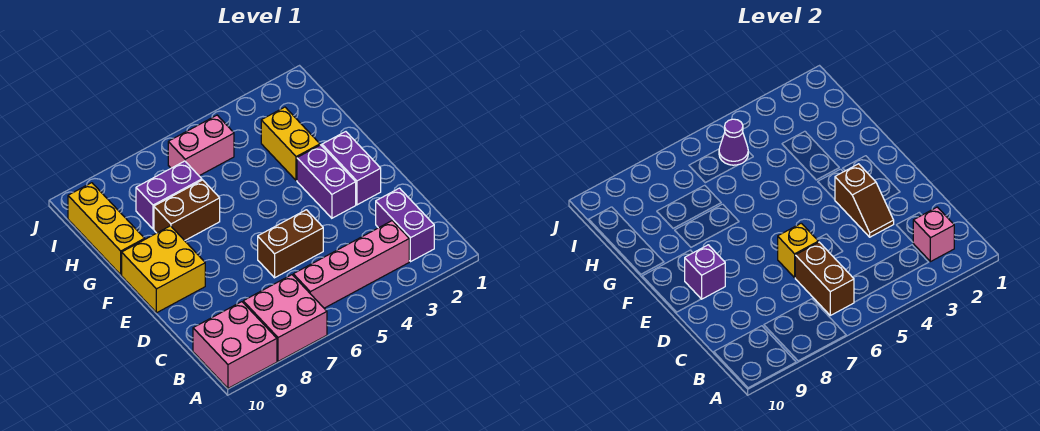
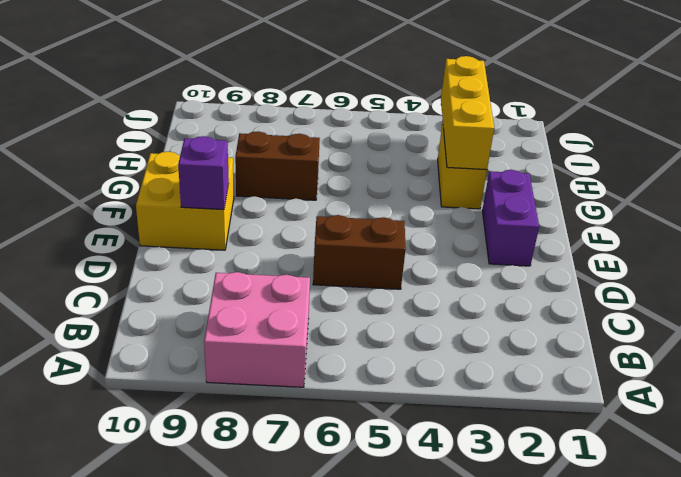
yellow 1x3 brick [441,56,494,170] -> yellow 1x3 brick moved to [68,183,145,275]
none -> pink 2x2 brick [193,302,277,388]
none -> purple 1x2 brick [376,188,434,262]
none -> pink 1x4 brick [293,221,409,308]

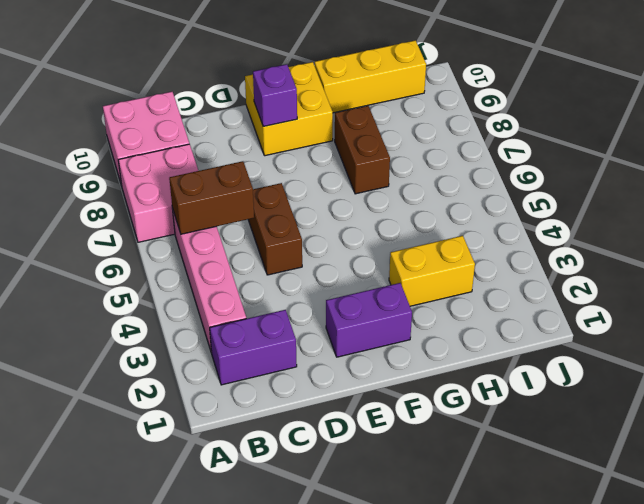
none -> purple 1x2 brick [297,145,356,218]
none -> purple 1x2 brick [136,161,202,229]
none -> pink 1x2 brick [168,115,234,176]

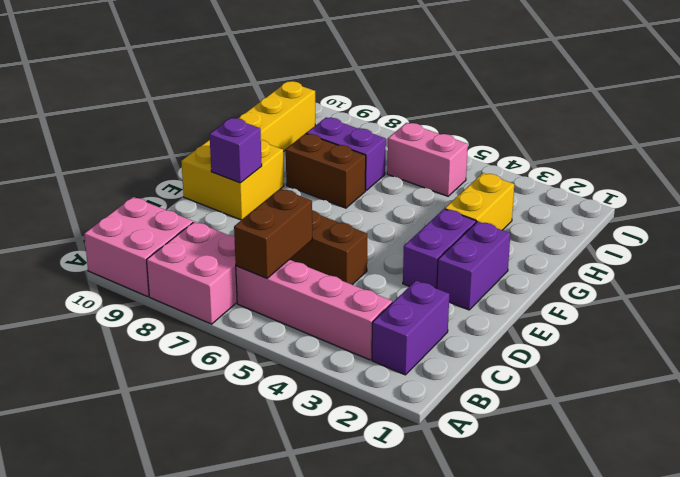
none -> pink 1x1 brick [913,207,954,262]
none -> brown 1x2 slope [835,164,894,237]
none -> yellow 1x1 brick [778,223,818,278]

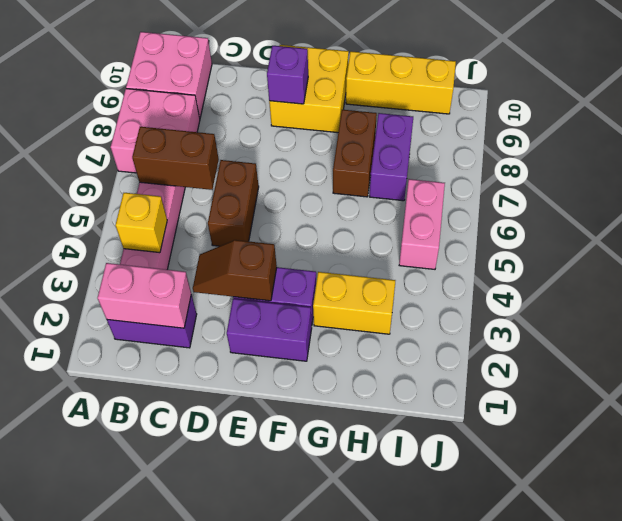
pink 1x2 brick [98,263,191,328] -> pink 1x1 brick [913,207,954,262]
yellow 1x1 brick [116,193,167,253] -> yellow 1x1 brick moved to [778,223,818,278]
none -> purple 1x1 cone [719,119,748,165]

